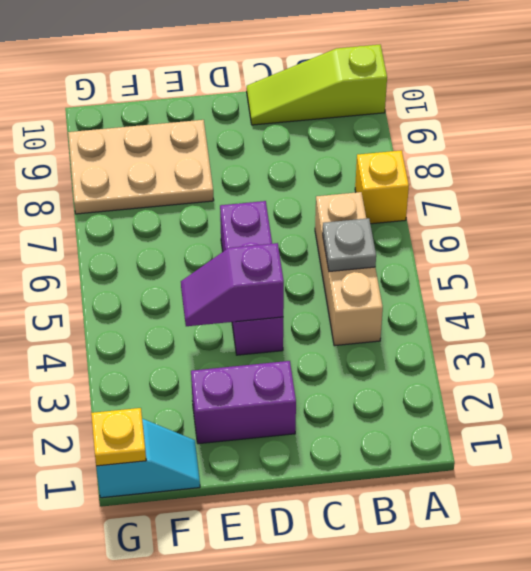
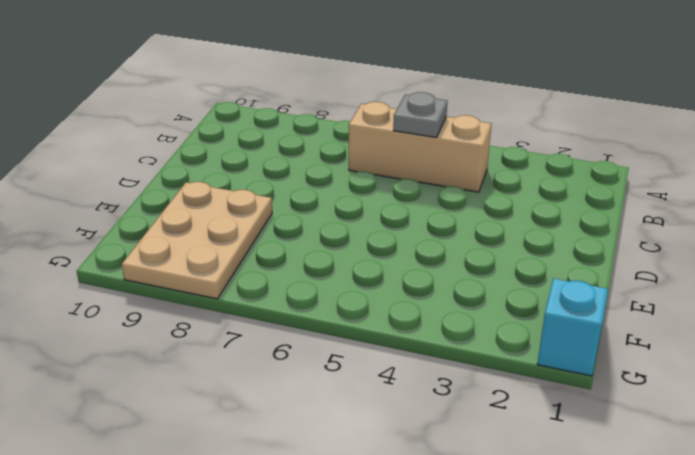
none -> yellow 1x1 brick [355,150,409,224]
none -> lime 1x3 slope [247,45,387,125]

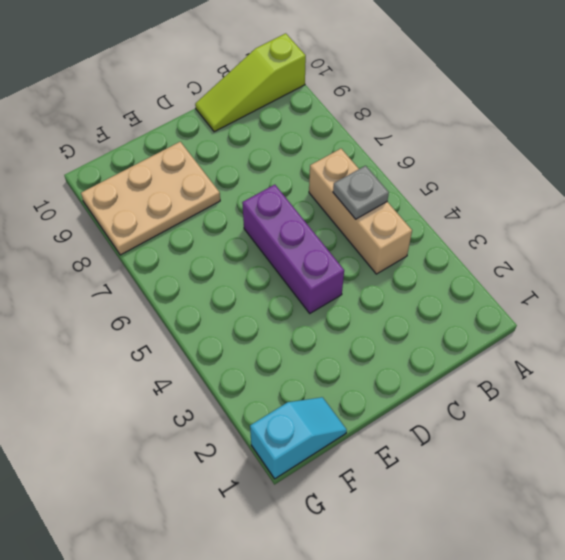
none -> yellow 1x1 brick [355,150,409,224]
none -> purple 1x2 brick [191,361,296,444]

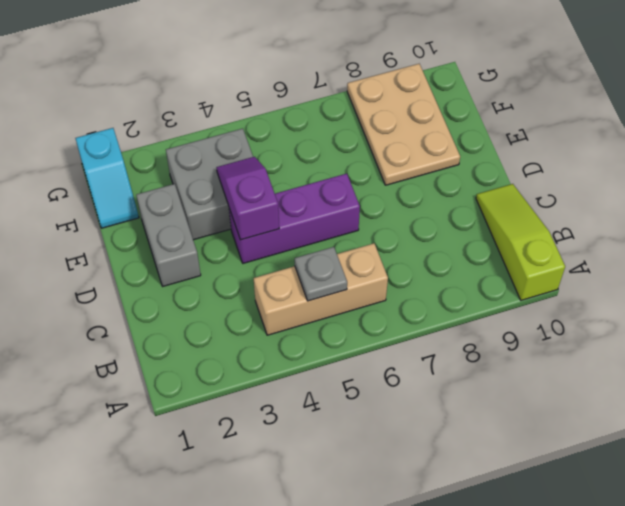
grey 1x2 brick [136,184,201,286] -> purple 1x2 brick [191,361,296,444]
grey 2x2 brick [166,129,253,240] -> none
none -> yellow 1x1 brick [355,150,409,224]
none -> yellow 1x1 plate [91,408,146,466]

